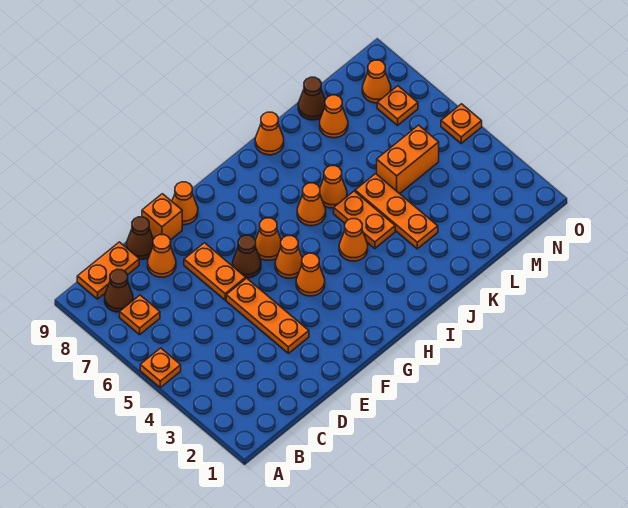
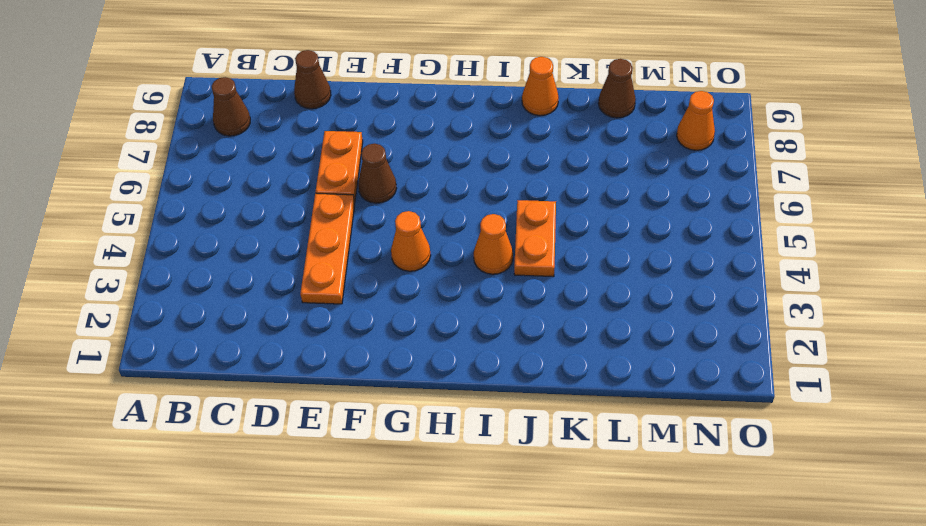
none -> orange 1x1 plate [140,348,181,388]
none -> orange 1x1 plate [120,295,160,335]
none -> orange 1x2 plate [77,242,139,299]

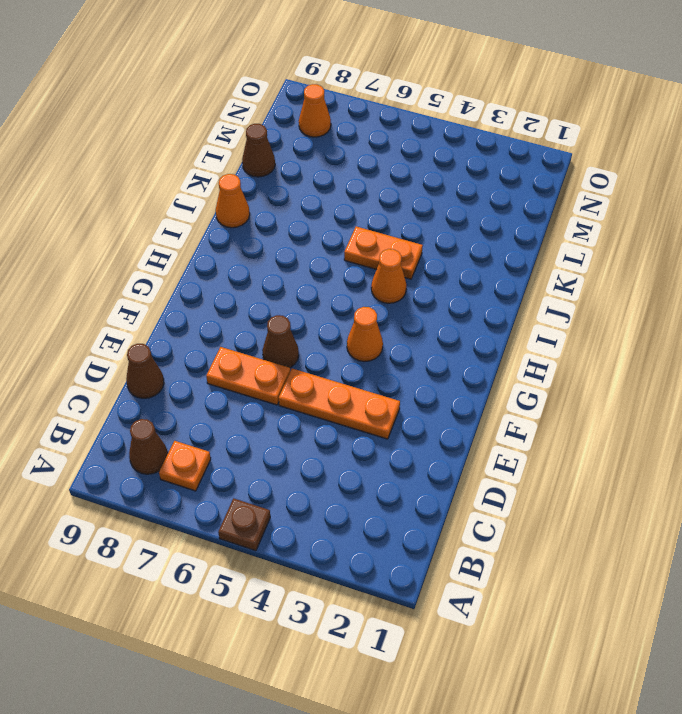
brown 1x1 plate [218,498,270,551] -> orange 1x1 plate [140,348,181,388]
none -> orange 1x2 plate [77,242,139,299]
none -> orange 1x1 cone [148,235,176,277]
none -> orange 1x1 brick [142,194,182,240]

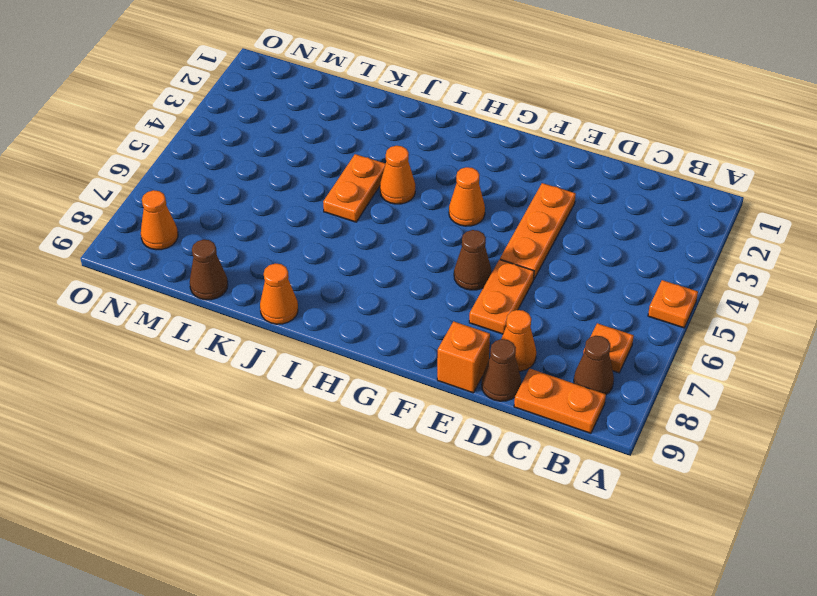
none -> orange 1x1 cone [172,182,198,225]
none -> orange 1x1 cone [275,236,302,278]
none -> orange 1x1 cone [256,218,281,260]

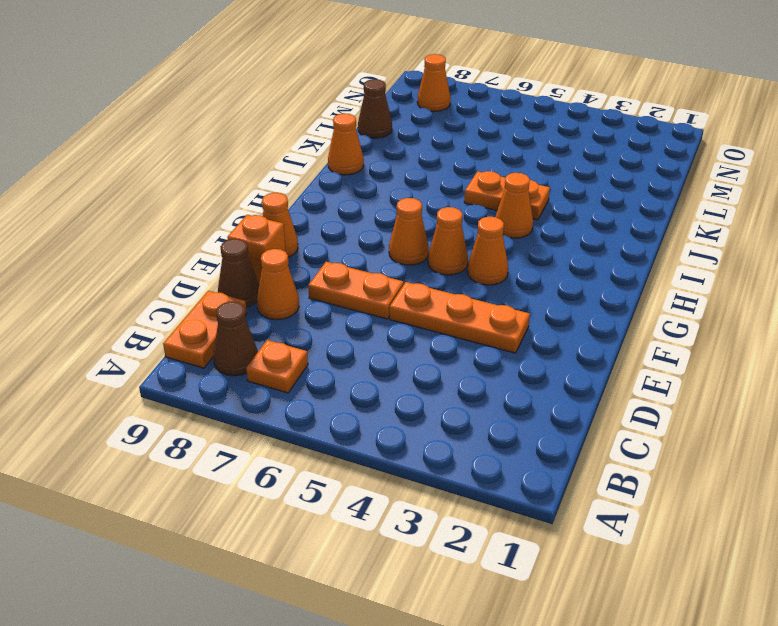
none -> orange 1x1 plate [140,348,181,388]
none -> brown 1x1 cone [233,235,261,278]
none -> orange 1x1 cone [297,183,326,226]

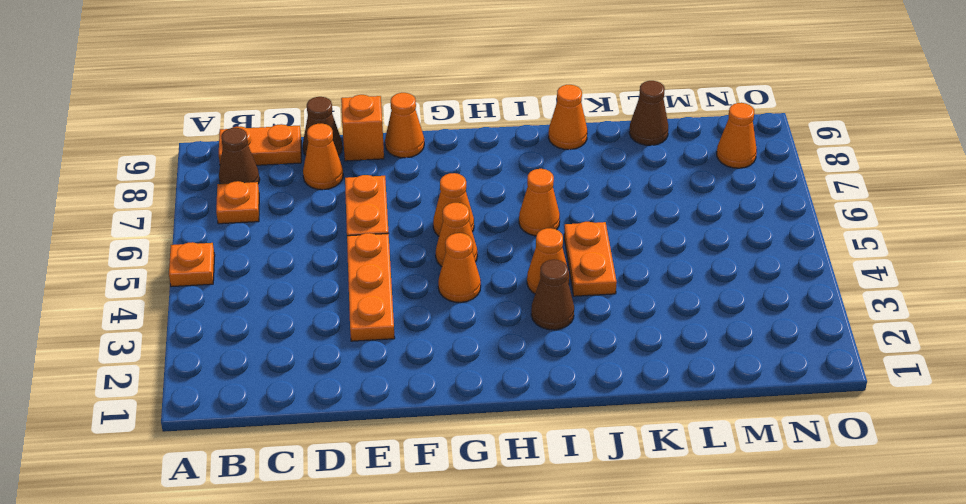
brown 1x1 cone [531,260,574,330] -> brown 1x1 cone moved to [233,235,261,278]
none -> orange 1x1 cone [320,166,347,208]
none -> orange 1x3 plate [355,174,438,249]
none -> orange 1x2 brick [377,125,439,194]

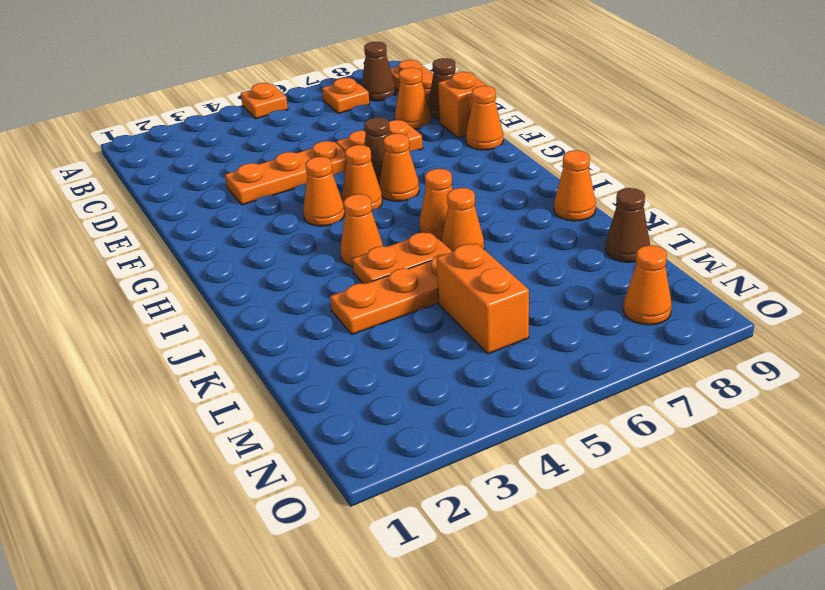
none -> orange 1x1 cone [320,95,348,138]
none -> orange 1x1 plate [377,86,418,125]
none -> orange 1x1 plate [441,104,482,143]

